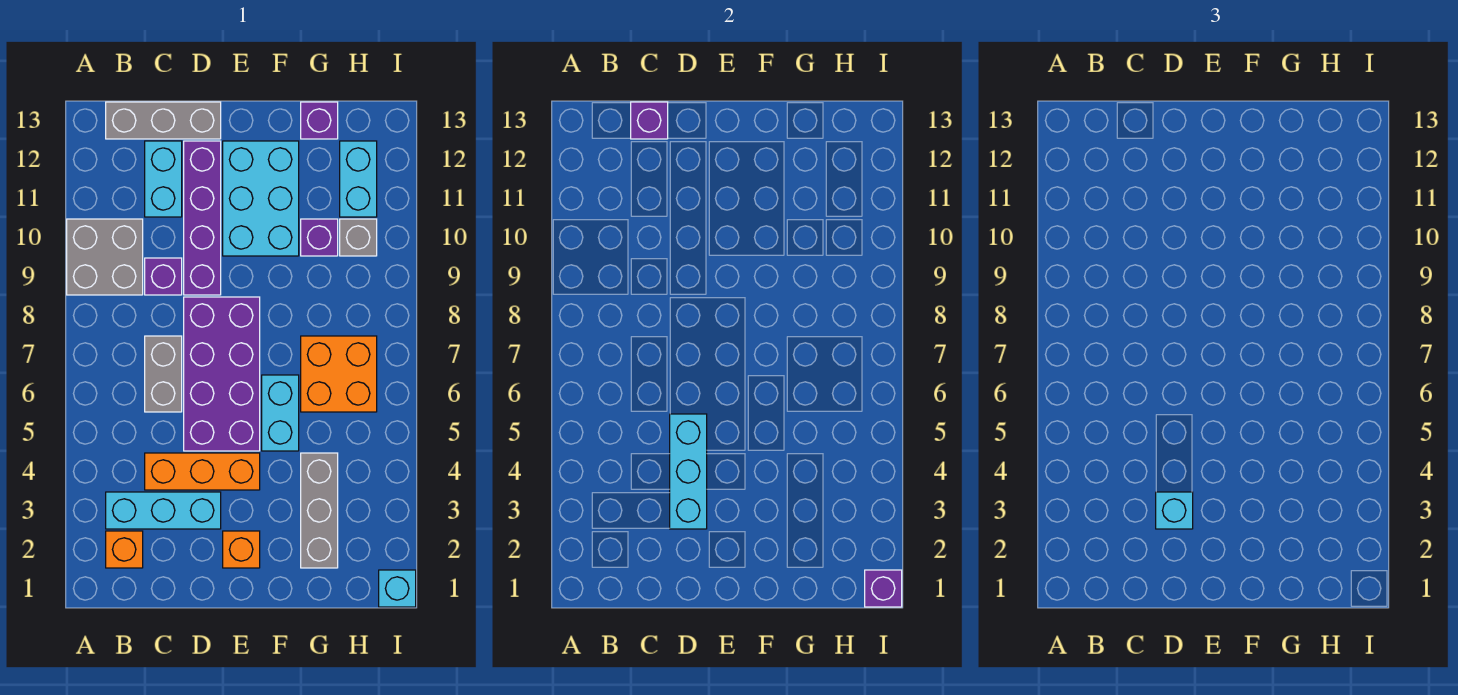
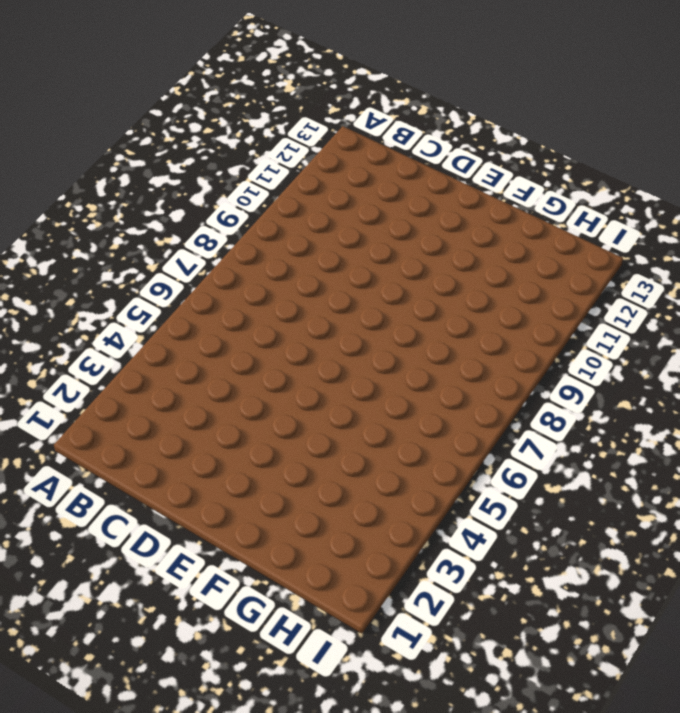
none -> grey 2x2 brick [67,219,143,295]
none -> orange 1x1 brick [106,531,143,568]
none -> cyan 1x3 brick [106,492,221,529]

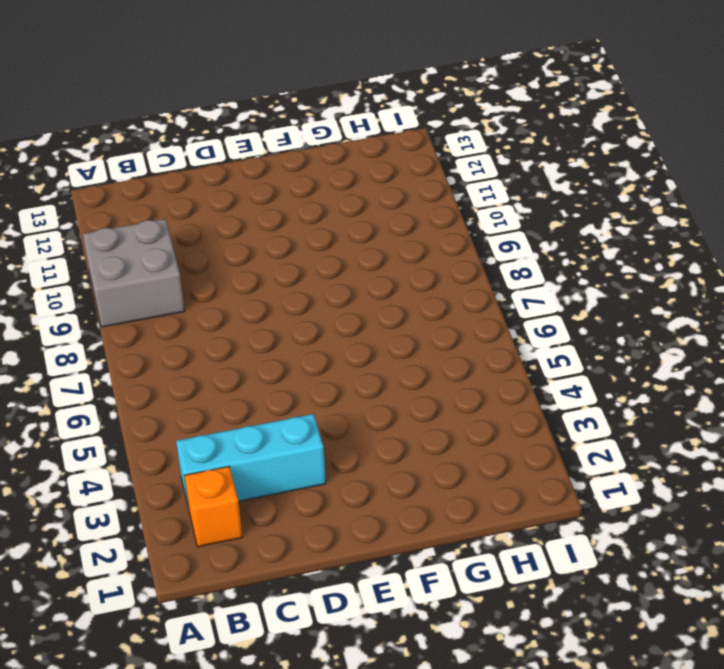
none -> grey 1x3 brick [106,102,221,139]
none -> orange 1x3 brick [145,453,260,490]
none -> grey 1x2 brick [145,336,182,412]

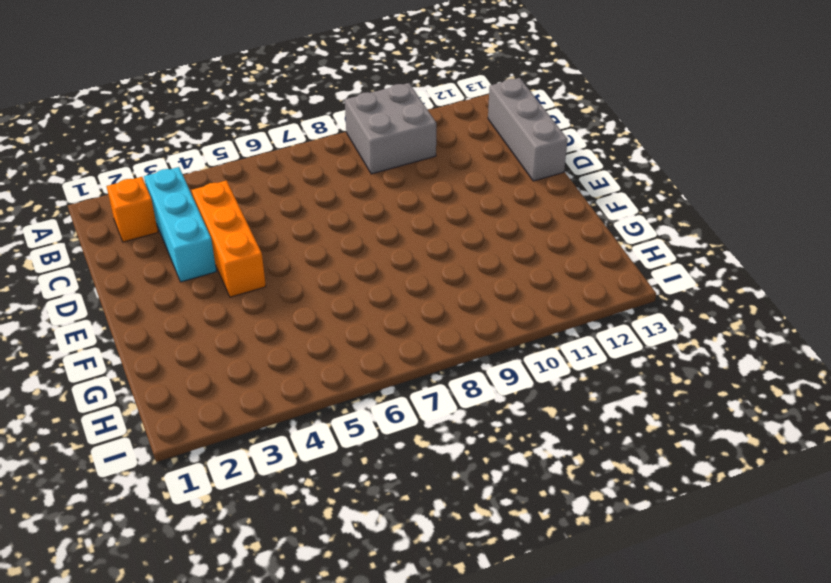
none -> grey 1x2 brick [145,336,182,412]
none -> purple 1x1 brick [145,258,182,295]
none -> cyan 1x2 brick [145,141,182,217]

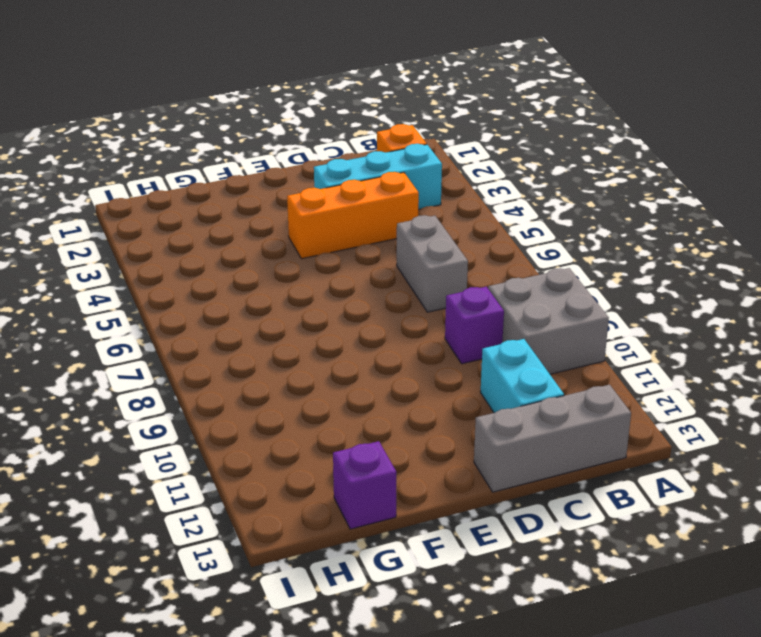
none -> purple 2x4 brick [184,297,260,451]
none -> purple 1x4 brick [184,141,221,295]
none -> orange 1x1 brick [223,531,260,568]

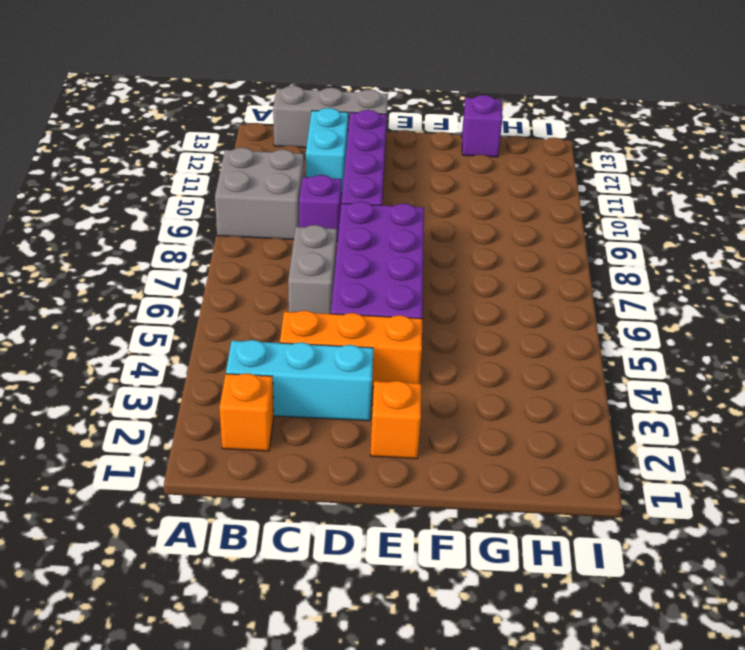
none -> cyan 2x3 brick [223,141,299,256]
none -> cyan 1x2 brick [262,375,299,451]
none -> grey 1x3 brick [301,453,338,568]

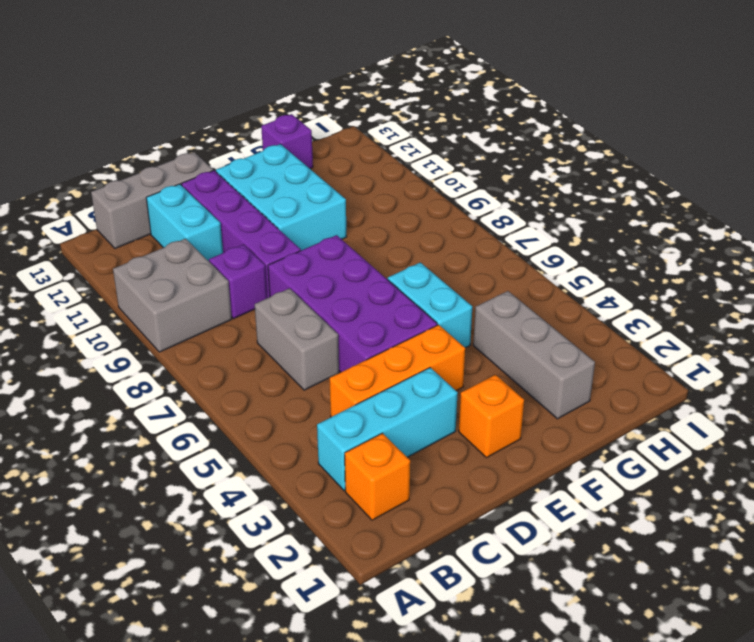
none -> orange 2x2 brick [301,336,377,412]
none -> purple 1x1 brick [301,219,338,256]
none -> grey 1x1 brick [340,219,377,256]

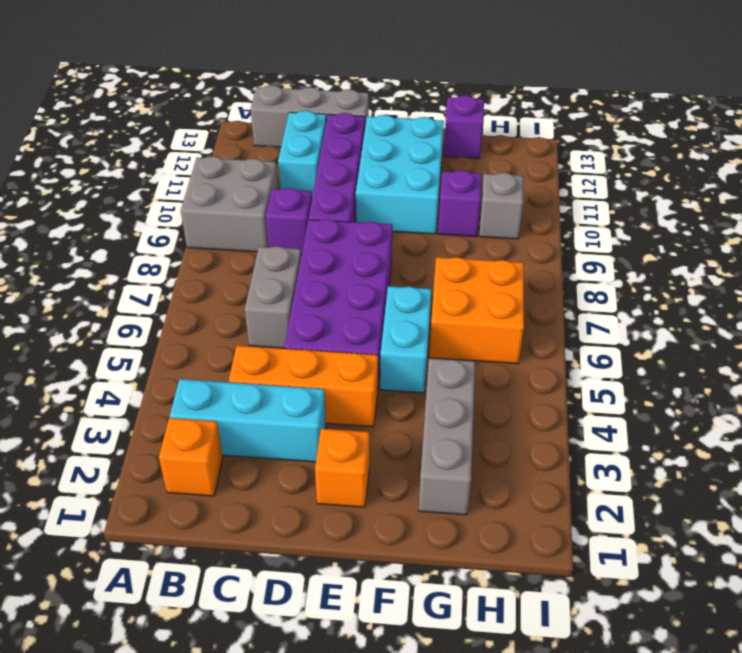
none -> cyan 1x2 brick [340,141,377,217]
none -> cyan 1x1 brick [379,570,416,607]
none -> purple 1x1 brick [631,102,668,139]

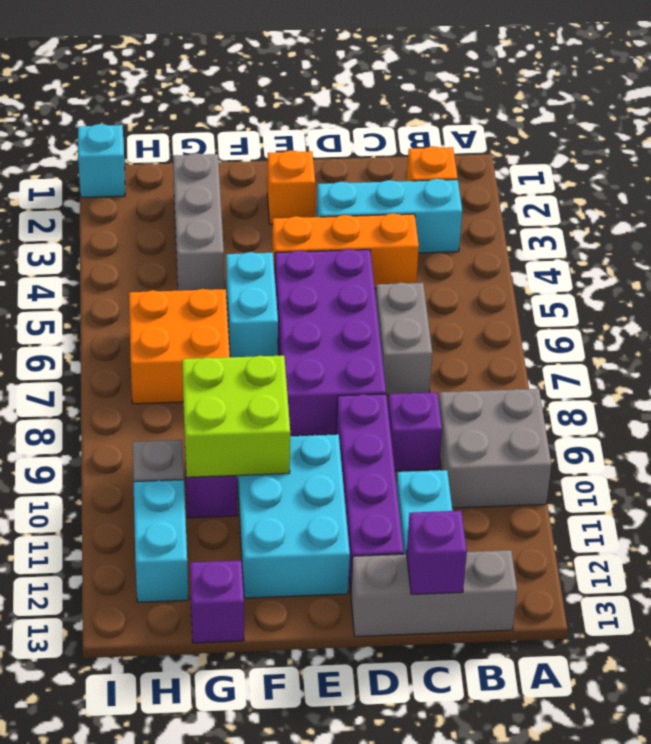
lime 2x2 brick [182,356,290,477] -> none
none -> cyan 1x3 brick [670,414,707,529]
none -> purple 1x1 brick [865,570,902,607]
none -> cyan 1x1 brick [1156,492,1193,529]

